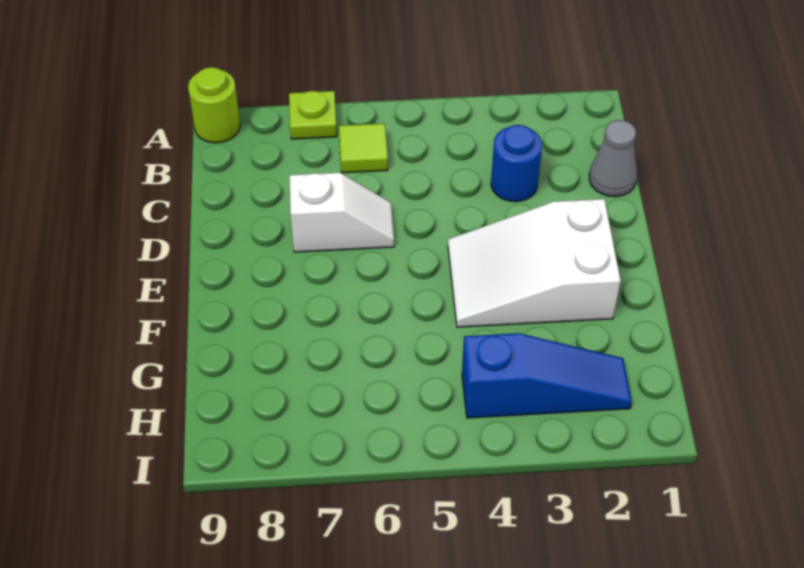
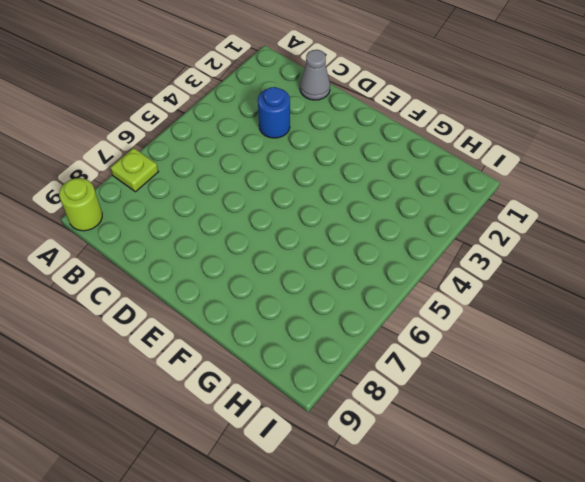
none -> lime 1x1 tile [339,123,388,173]
none -> white 1x2 slope [289,173,394,252]

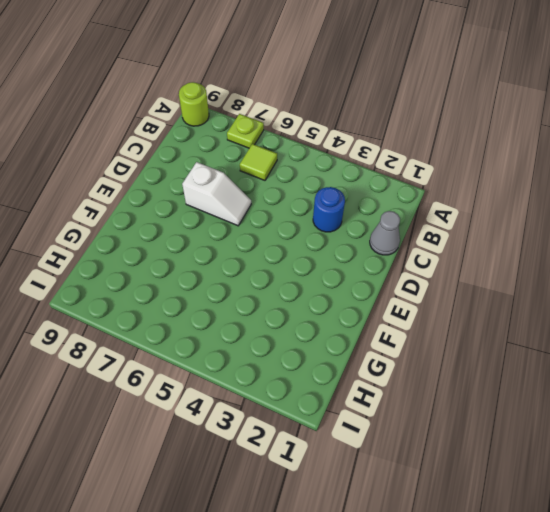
none -> white 2x3 slope [448,199,621,327]
none -> blue 1x3 slope [462,333,632,418]

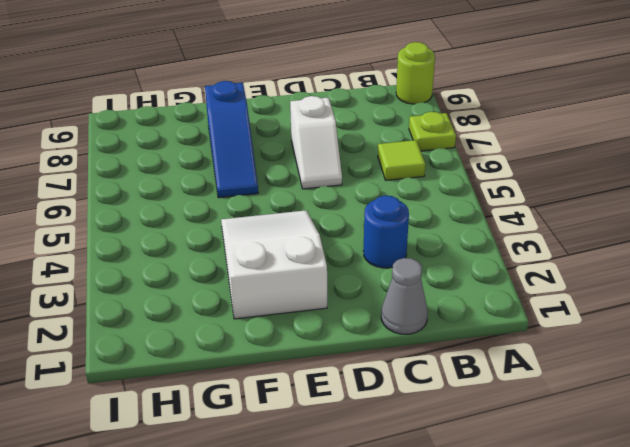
blue 1x3 slope [205,81,258,198] -> blue 1x3 slope moved to [462,333,632,418]

